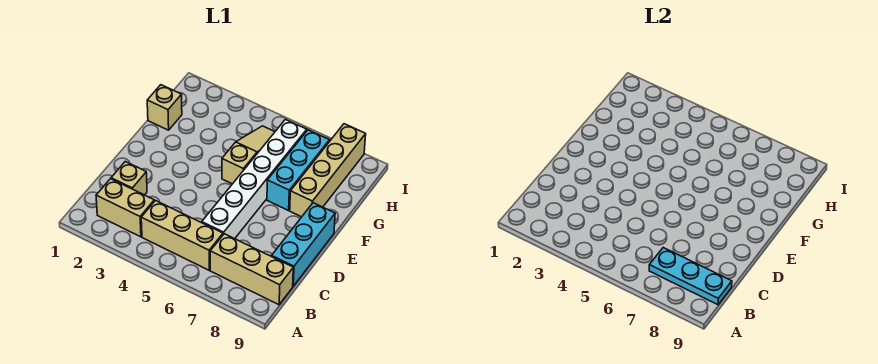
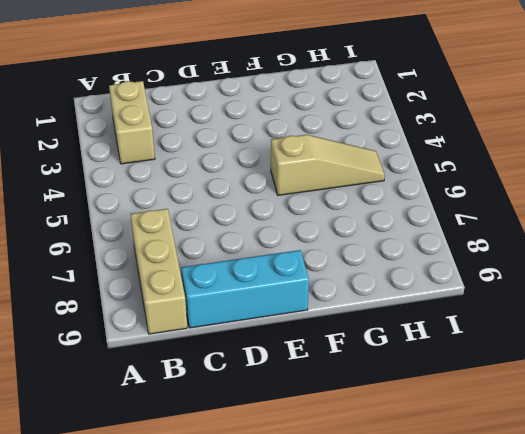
none -> tan 1x3 brick [141,201,223,270]
none -> tan 1x1 brick [111,162,147,195]

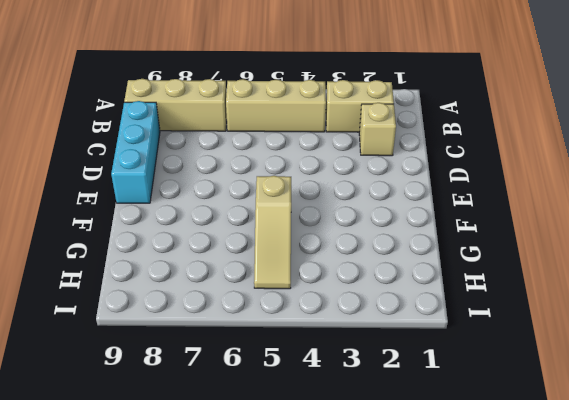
none -> white 1x6 brick [202,119,307,239]
none -> cyan 1x3 brick [267,130,329,211]

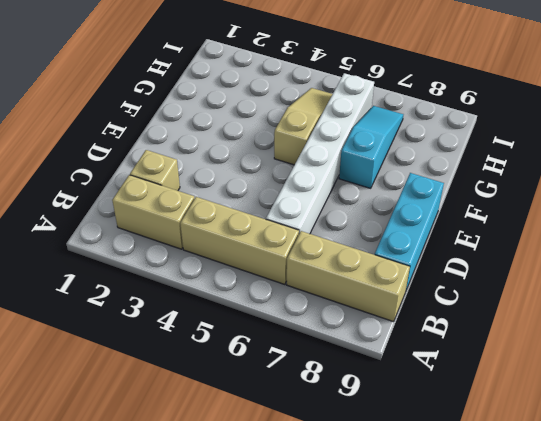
cyan 1x3 slope [339,106,403,188] -> cyan 1x3 brick [267,130,329,211]
none -> tan 1x4 brick [290,124,366,217]
none -> tan 1x1 brick [147,85,182,130]

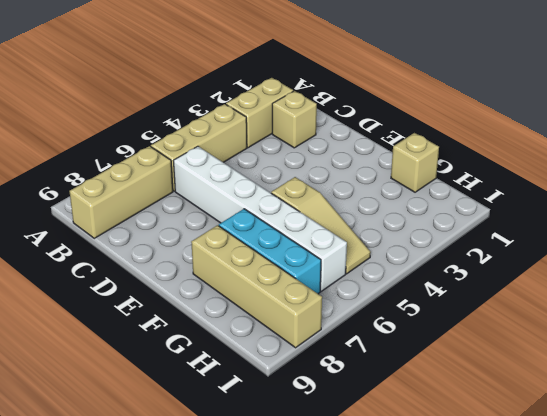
none -> cyan 1x3 brick [272,203,335,286]
none -> cyan 1x3 plate [649,248,732,305]

